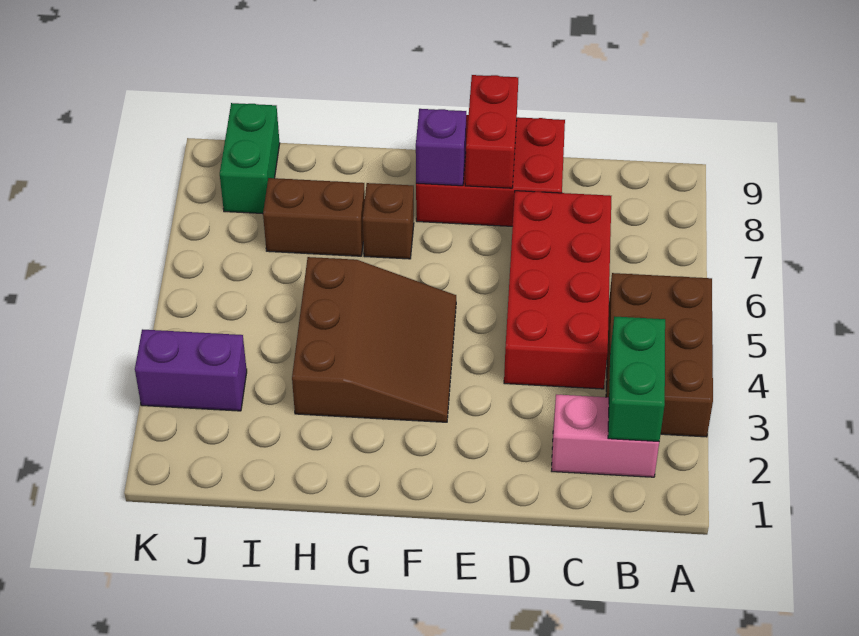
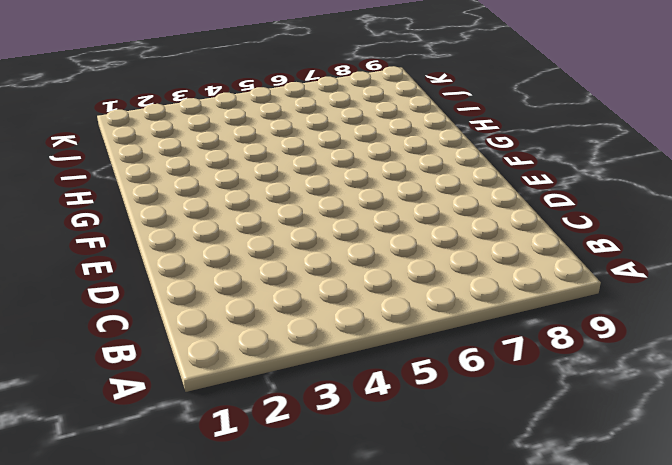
none -> brown 2x3 brick [606,273,713,437]
none -> pink 1x2 brick [552,394,659,477]
none -> red 2x4 brick [504,191,611,389]

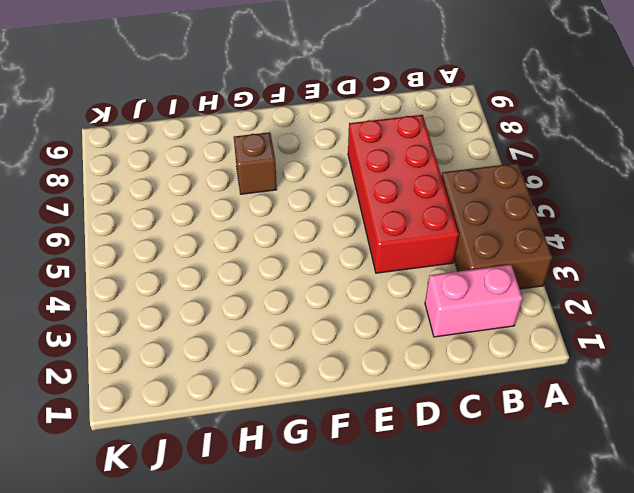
none -> red 2x3 brick [416,115,565,226]
none -> brown 3x3 slope [292,257,456,422]
none -> brown 1x2 brick [263,178,365,256]

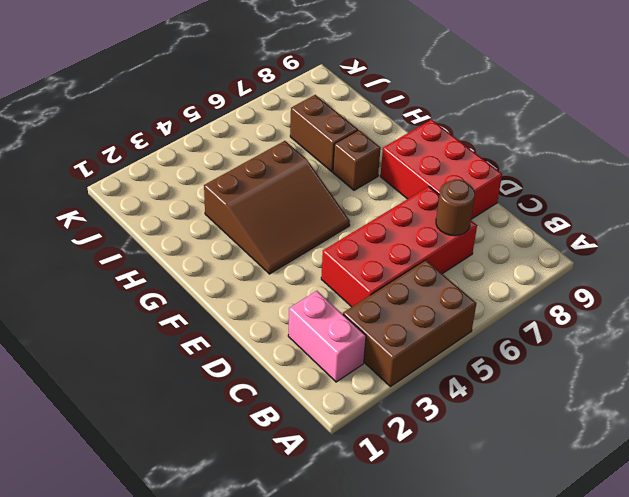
brown 1x1 round brick [436,180,475,236] -> none
none -> purple 1x2 brick [135,329,247,411]
none -> green 1x2 brick [220,103,280,214]
none -> green 1x2 brick [608,316,665,441]

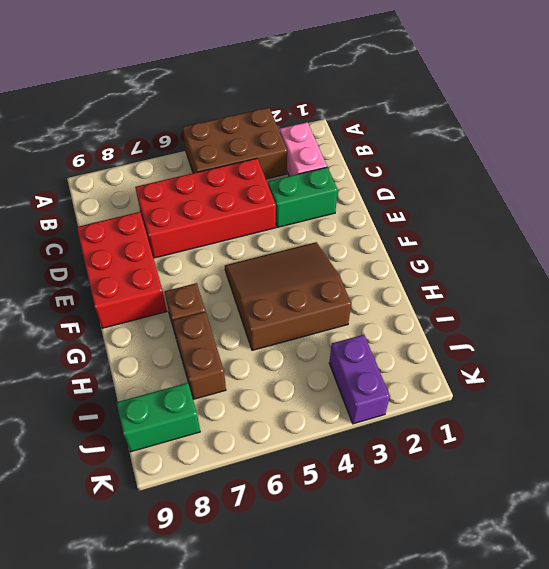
green 1x2 brick [268,167,338,227] -> green 1x2 brick moved to [608,316,665,441]
none -> red 1x2 brick [465,75,518,188]
none -> purple 1x1 brick [416,109,466,186]

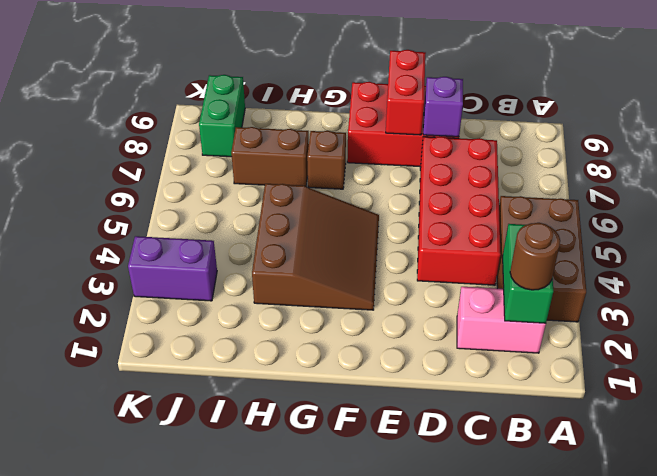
brown 1x1 round brick [510,223,560,290] -> none
purple 1x1 brick [423,77,463,137] -> purple 1x1 brick moved to [416,109,466,186]

